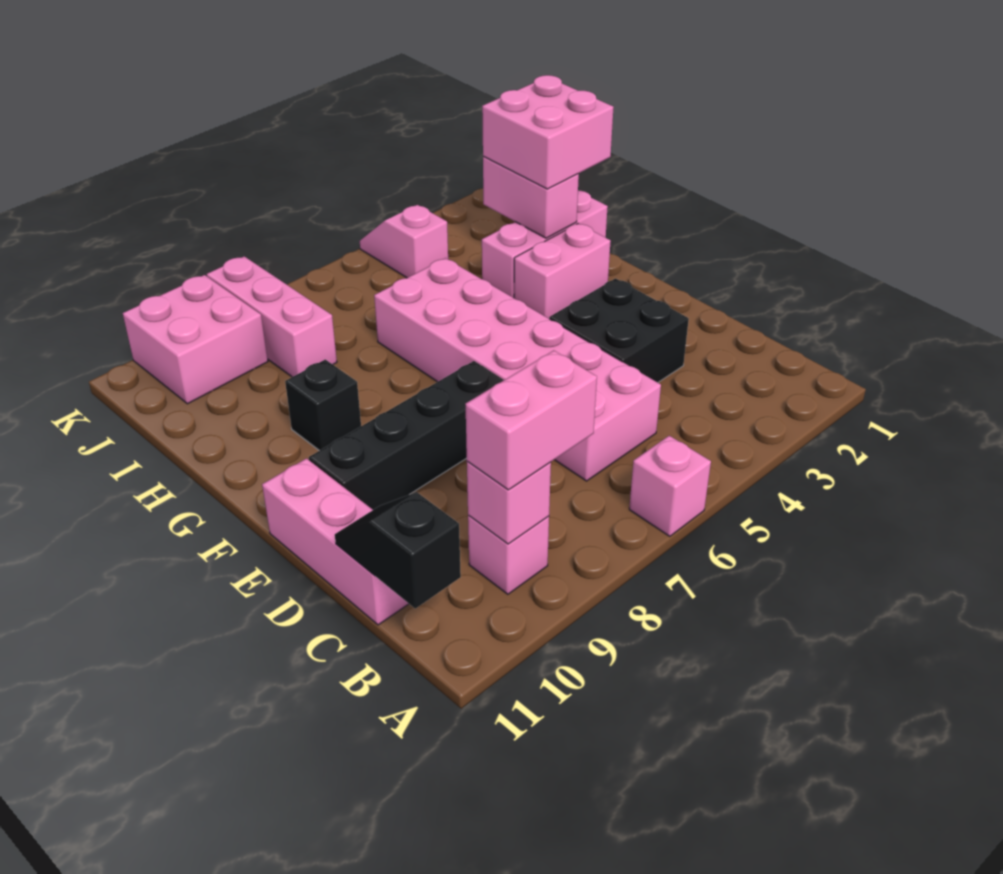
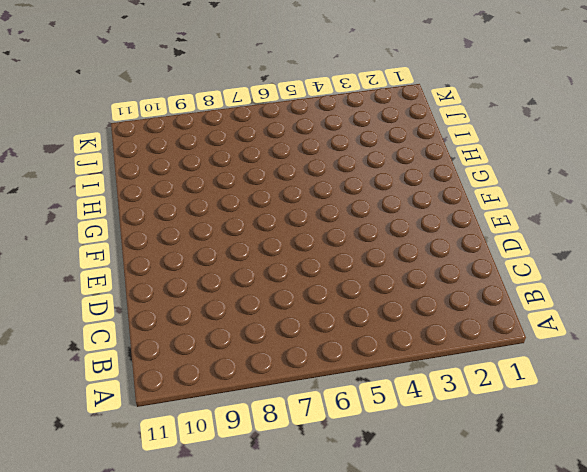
none -> pink 1x1 brick [629,436,711,536]
none -> pink 1x1 brick [468,515,549,594]
none -> pink 2x6 brick [374,258,661,481]

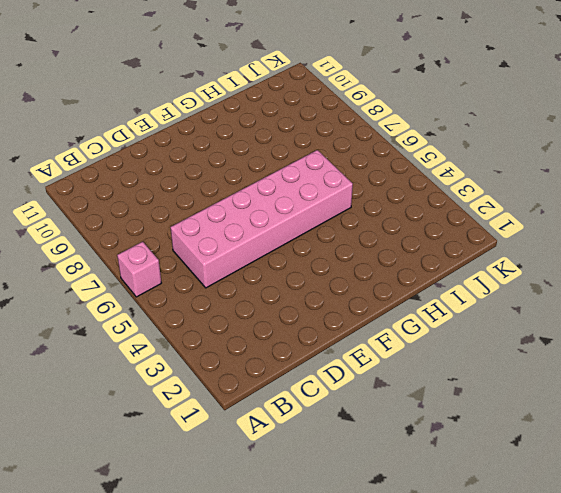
none -> pink 1x1 brick [468,515,549,594]
none -> pink 1x3 brick [262,458,409,625]
none -> black 2x2 brick [549,279,689,383]

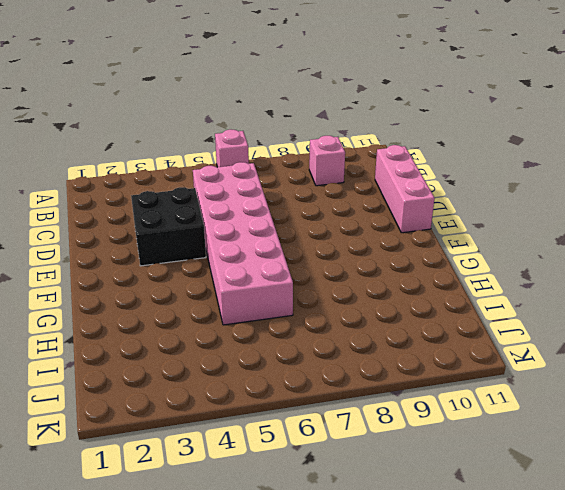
none -> black 1x4 brick [309,361,504,510]
none -> pink 1x2 brick [514,223,611,318]
none -> black 1x1 brick [285,360,361,451]

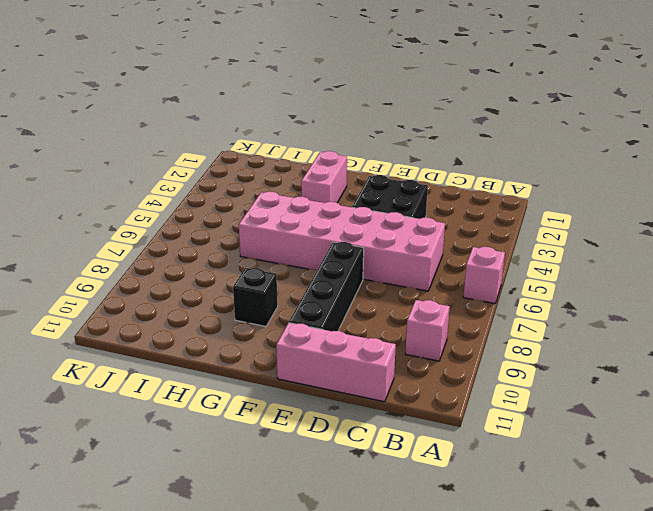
none -> pink 1x3 brick [482,191,608,298]
none -> pink 1x3 brick [207,256,337,377]
none -> pink 1x2 slope [360,205,448,278]

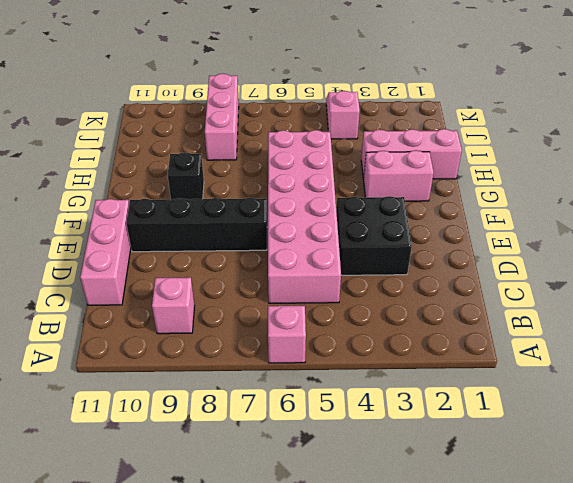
none -> pink 2x2 brick [123,275,268,404]
none -> pink 1x1 brick [467,461,551,544]
none -> black 1x2 slope [335,492,461,608]

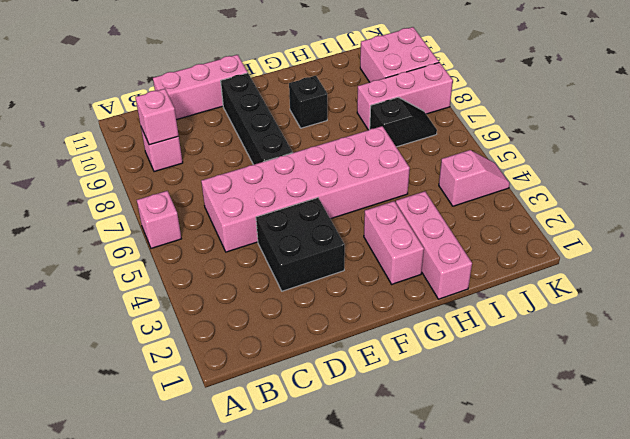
black 1x2 slope [370,97,437,147] -> black 1x2 slope moved to [335,492,461,608]
none -> pink 1x2 brick [483,157,579,238]
none -> pink 1x2 brick [465,350,597,490]
none -> pink 2x2 brick [482,75,614,189]

